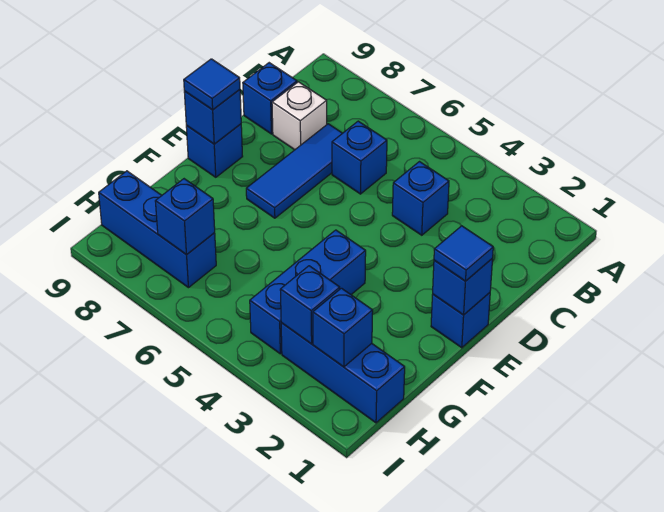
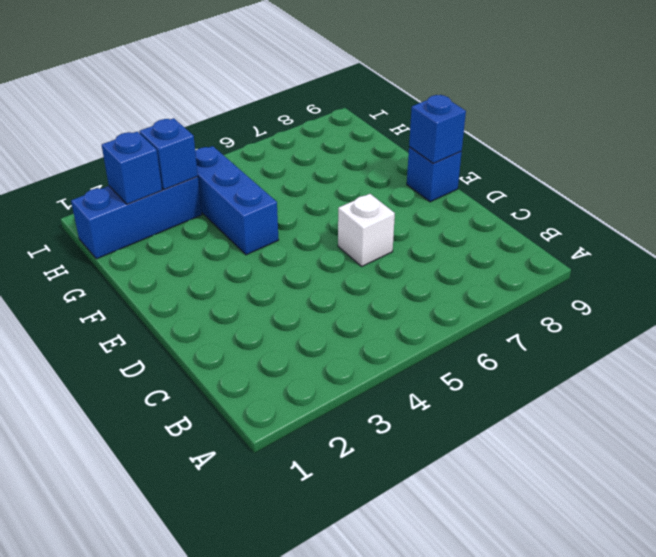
white 1x1 brick [338,194,395,266] -> white 1x1 brick moved to [272,82,327,150]
none -> blue 1x1 brick [392,162,449,235]
none -> blue 1x1 brick [332,121,387,194]
none -> blue 1x3 tile [246,124,342,218]

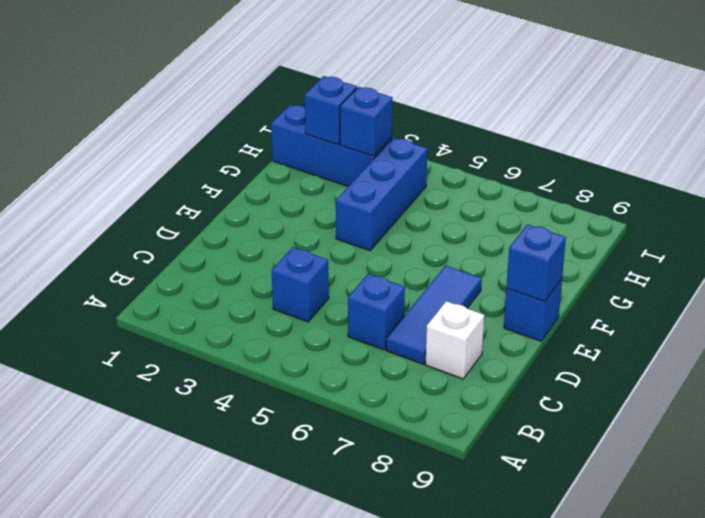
none -> blue 1x1 brick [243,63,297,134]
none -> blue 1x1 brick [431,293,490,348]
none -> blue 1x3 brick [99,171,216,288]

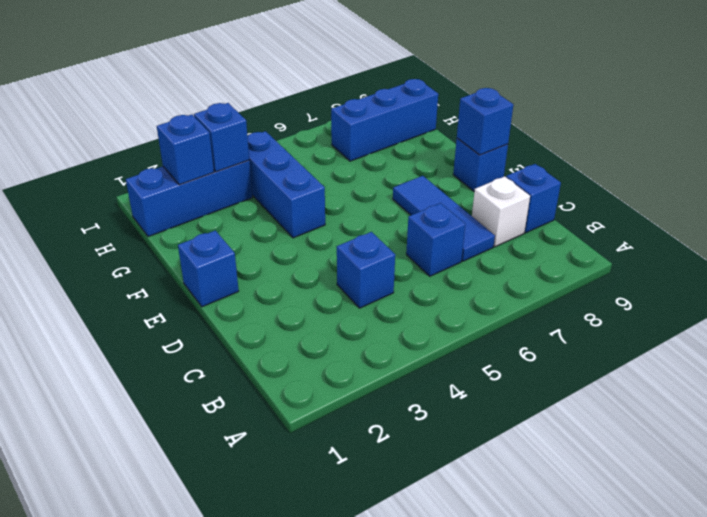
none -> blue 1x1 brick [433,259,493,315]
none -> blue 1x1 brick [155,179,215,255]
none -> blue 1x1 tile [434,226,493,281]

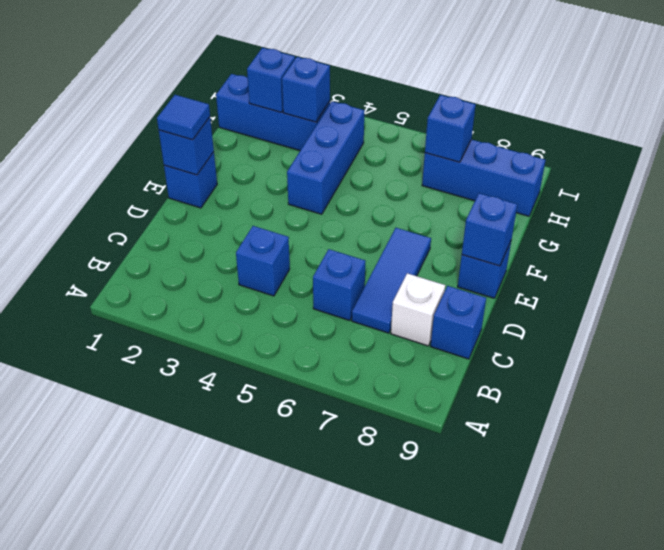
none -> blue 1x1 tile [184,59,240,110]

